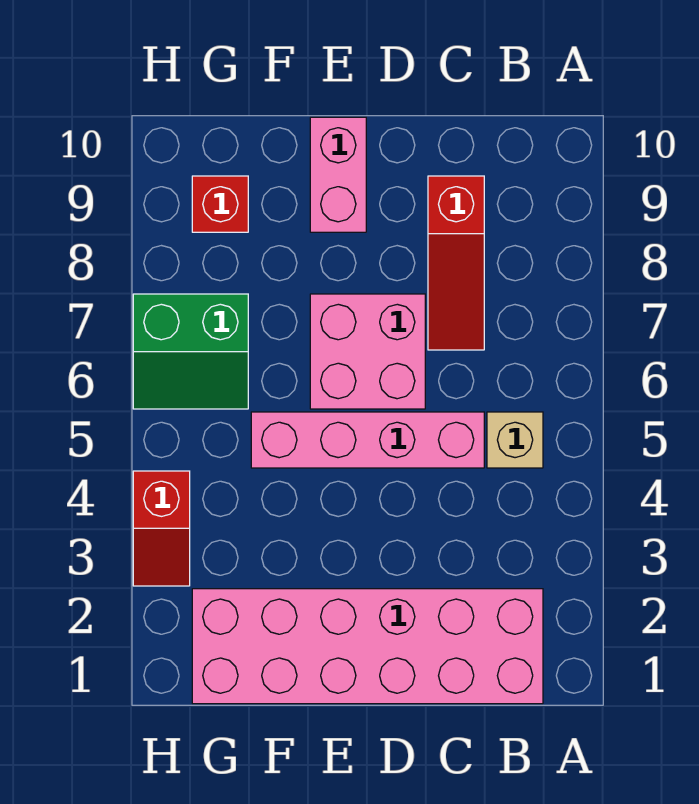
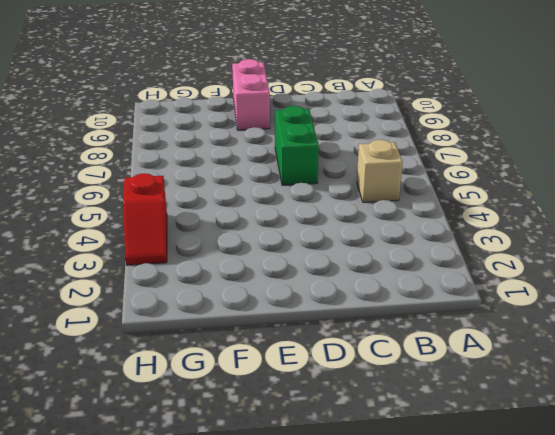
green 1x2 brick [275,106,319,185] -> pink 2x2 brick [310,294,425,409]
none -> pink 2x6 brick [192,589,543,704]
none -> pink 1x4 brick [251,412,484,468]

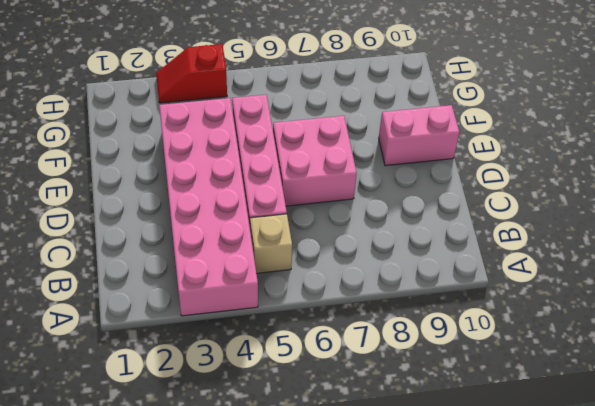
pink 2x6 brick [159,98,258,316] -> pink 2x6 brick moved to [192,589,543,704]
none -> red 1x3 slope [428,176,484,350]
none -> green 2x2 slope [133,294,248,409]

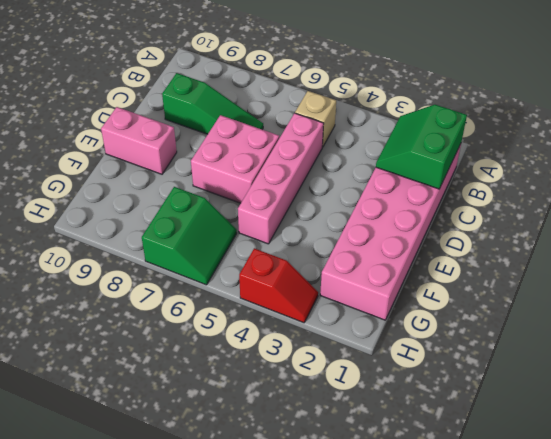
green 2x2 slope [376,105,467,189] -> none
green 1x3 slope [162,73,263,134] -> red 1x3 slope [428,176,484,350]
none -> red 1x1 brick [192,176,248,232]

